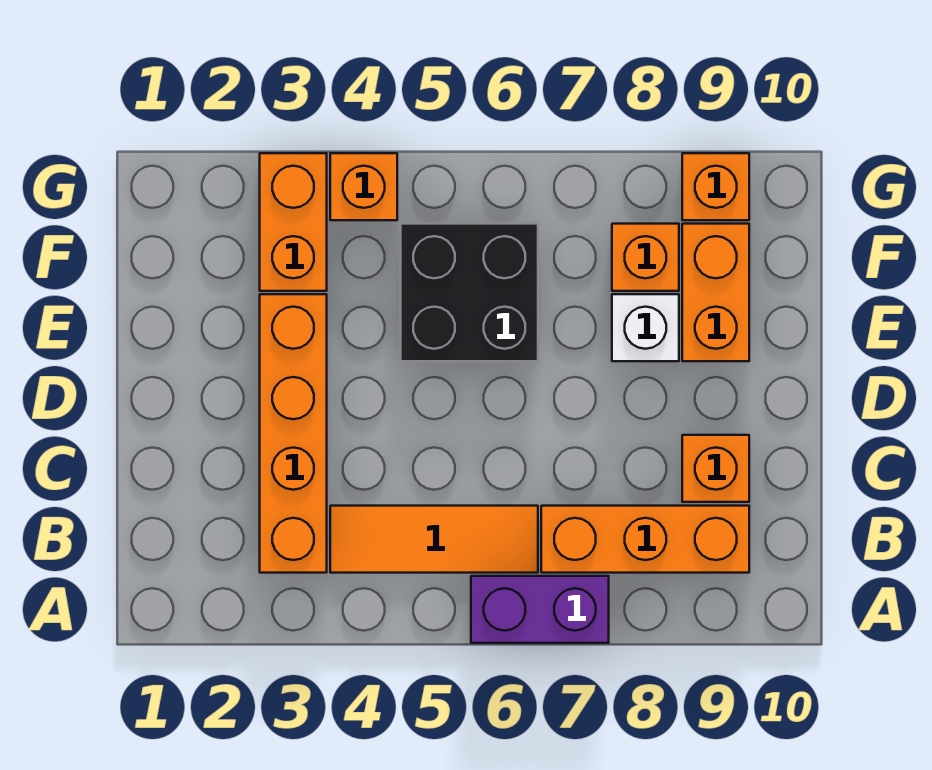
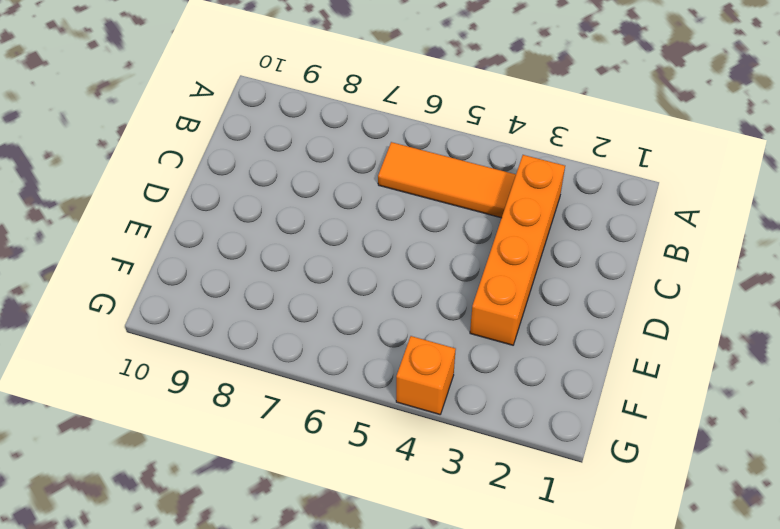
none -> purple 1x2 brick [471,576,609,643]
none -> orange 1x3 brick [541,506,749,573]
none -> orange 1x1 brick [682,435,749,502]

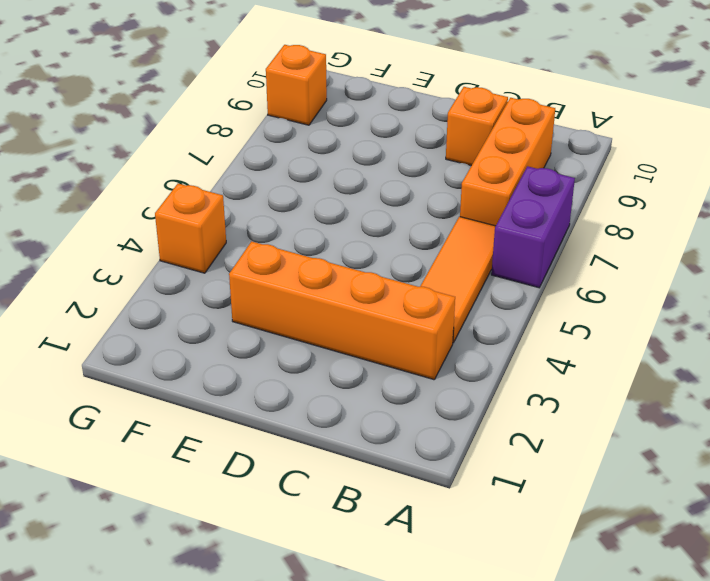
none -> black 2x2 brick [401,224,538,361]
none -> white 1x1 brick [612,294,679,361]
none -> orange 1x2 brick [682,224,749,361]

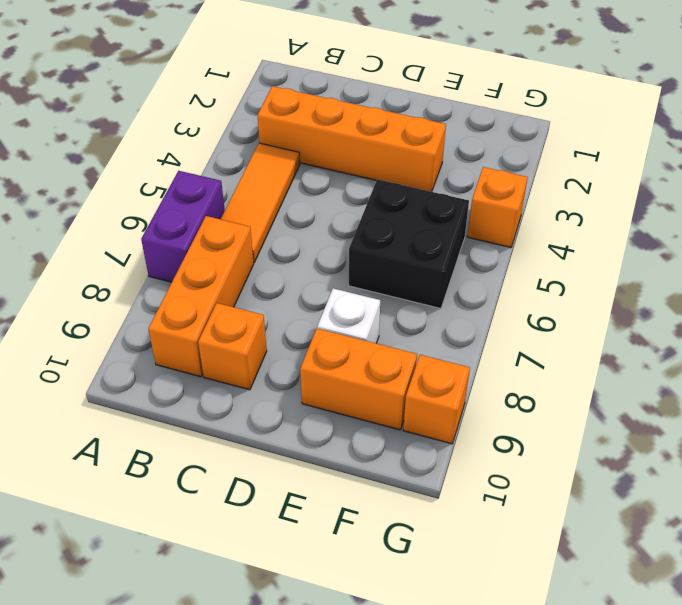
none -> orange 1x2 brick [260,153,327,291]
none -> orange 1x1 brick [612,224,679,291]

